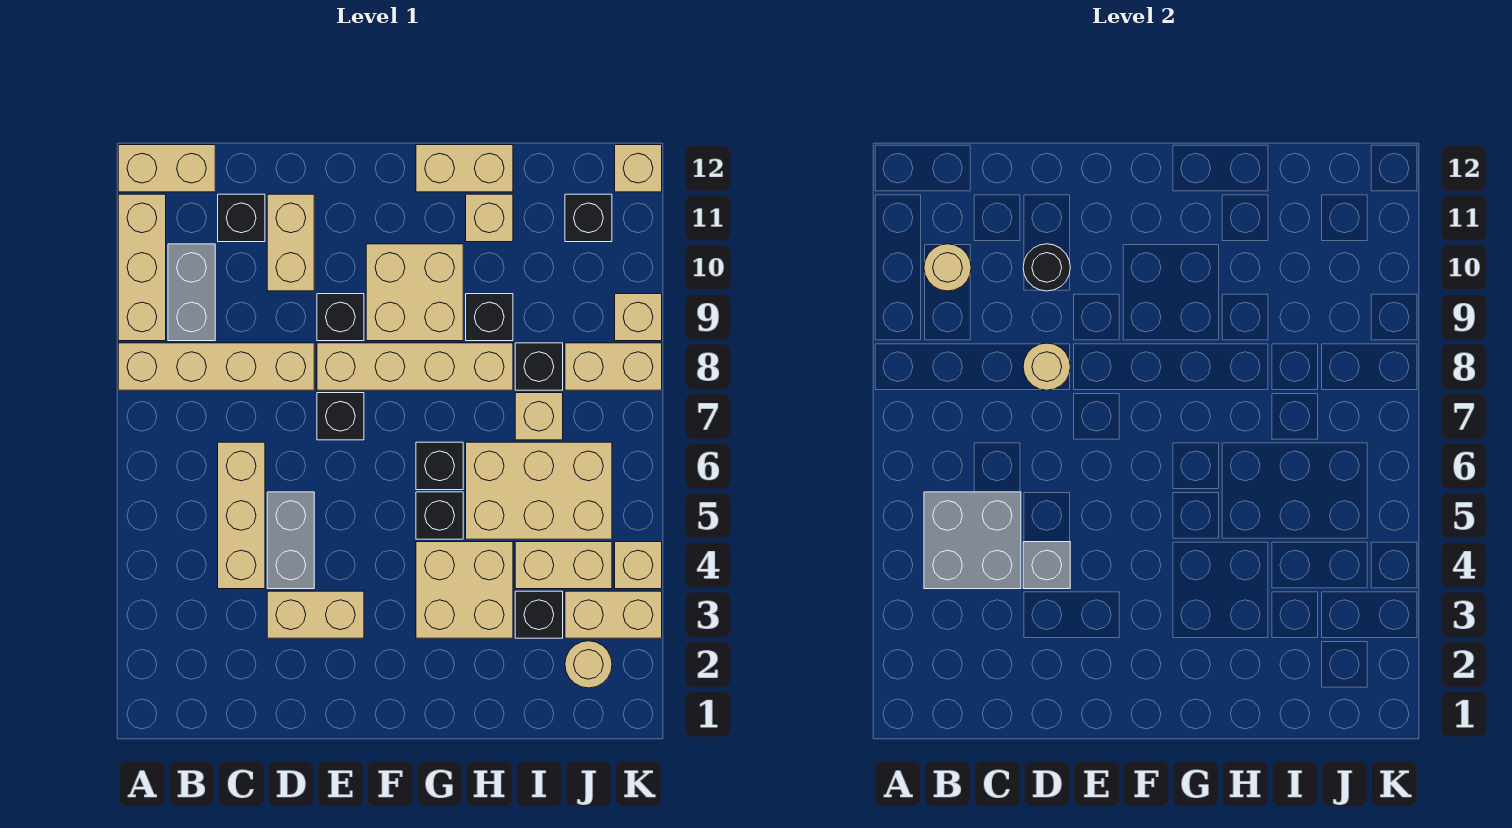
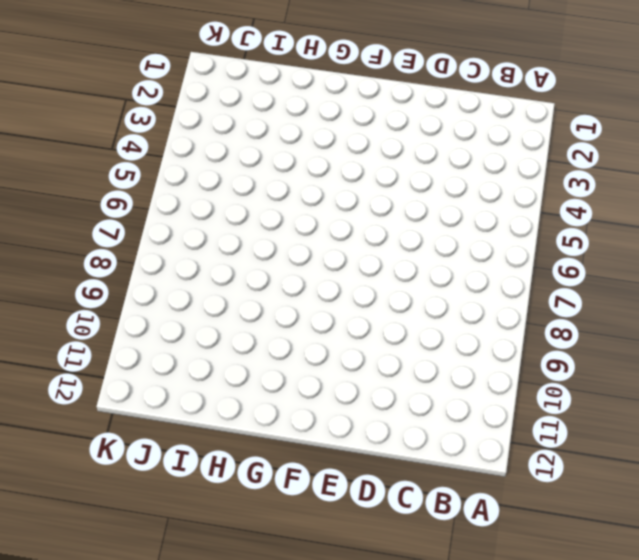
none -> tan 1x4 brick [118,343,314,390]
none -> tan 1x3 brick [118,194,166,341]
none -> tan 1x2 brick [118,145,215,192]
none -> grey 1x2 brick [168,244,215,341]

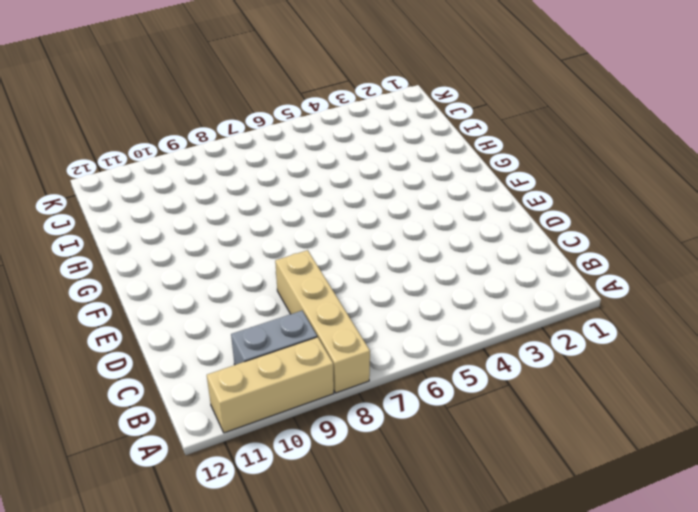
none -> tan 1x2 brick [118,145,215,192]
none -> tan 1x3 brick [218,442,265,589]
none -> black 1x1 brick [218,194,265,242]
none -> tan 1x2 brick [267,591,364,638]

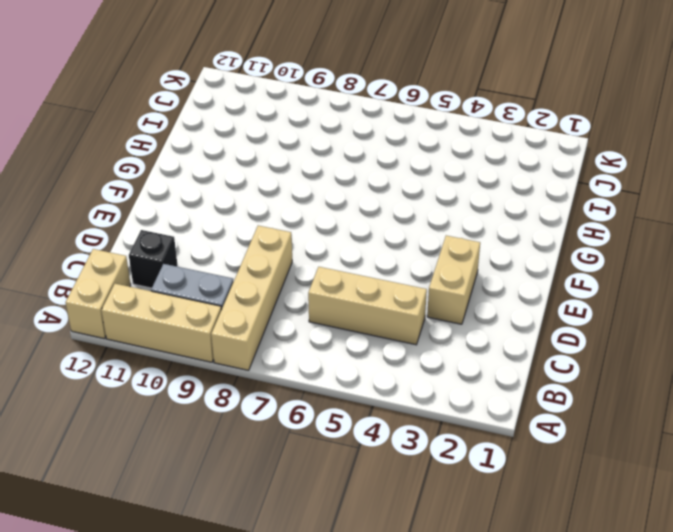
none -> grey 1x2 brick [267,492,314,589]
none -> tan 1x2 brick [267,194,314,291]
none -> black 1x1 brick [317,393,364,440]
none -> tan 1x4 brick [317,343,513,390]

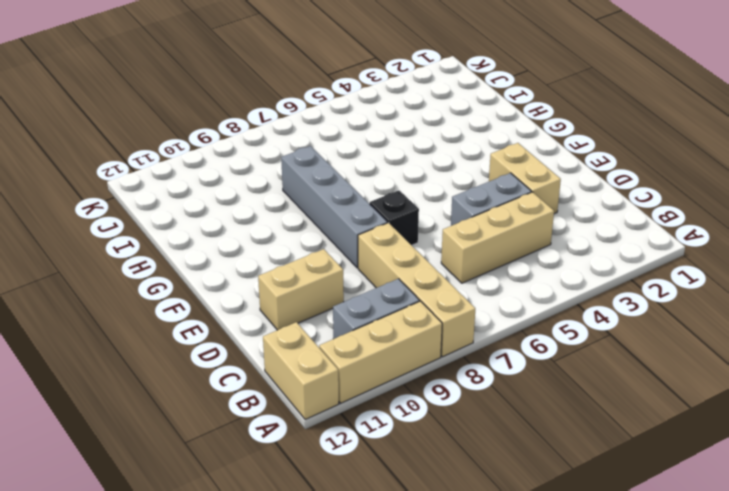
grey 1x4 brick [281,146,388,268] -> tan 1x4 brick [317,343,513,390]
none -> black 1x1 brick [218,194,265,242]
none -> black 1x1 brick [317,294,364,341]
none -> tan 2x2 brick [366,244,463,341]
none -> tan 2x2 brick [416,542,513,638]

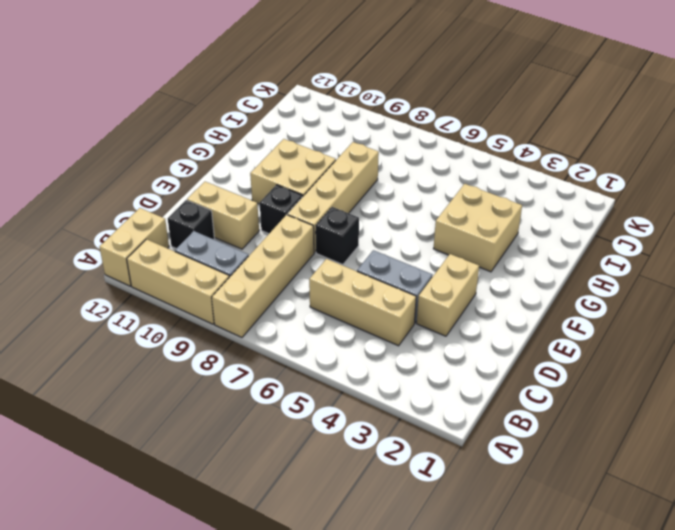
none -> black 1x1 brick [416,492,463,539]
none -> black 1x1 brick [416,442,463,490]
none -> tan 1x2 brick [416,145,513,192]
none -> tan 2x3 brick [466,442,612,539]

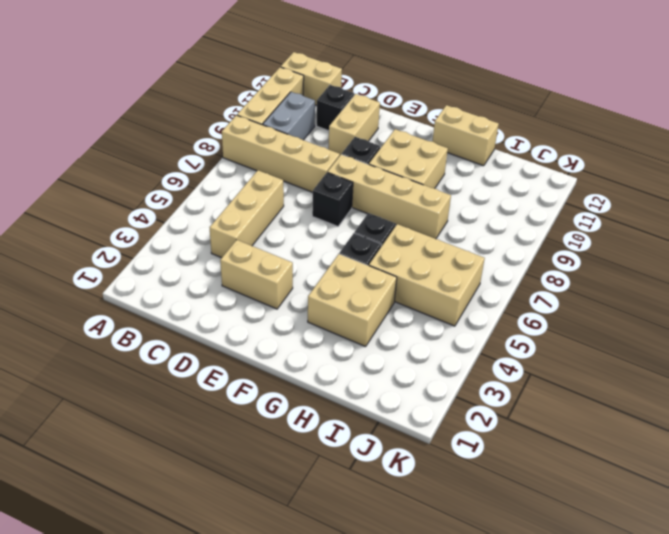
none -> grey 1x2 brick [267,492,314,589]
none -> black 1x1 brick [466,294,513,341]
none -> tan 1x1 brick [466,194,513,242]
none -> black 1x1 brick [515,591,563,638]

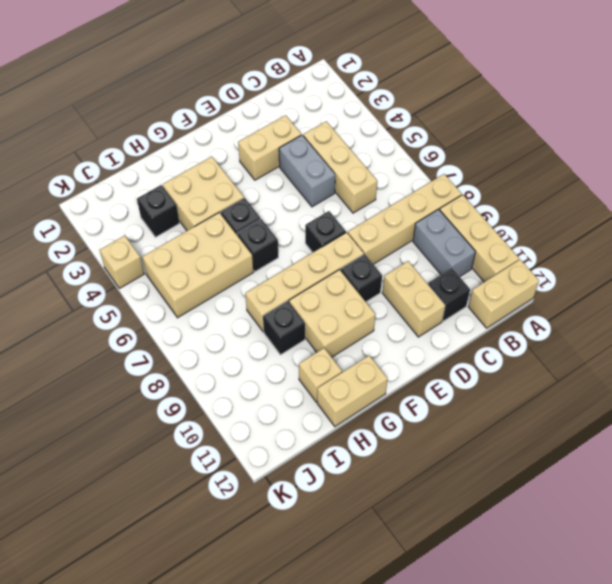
none -> tan 1x2 brick [515,542,612,589]
none -> tan 1x1 brick [515,393,563,440]
none -> black 1x1 brick [515,343,563,390]
none -> tan 1x1 round brick [565,641,612,688]

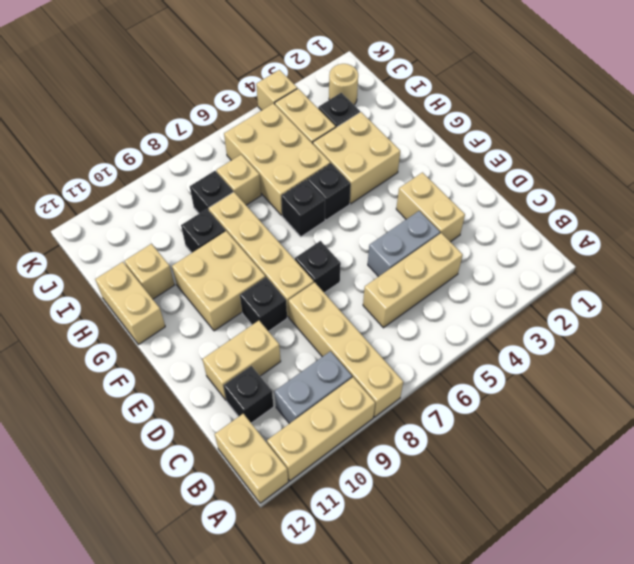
none -> tan 1x2 brick [565,591,662,638]
none -> tan 1x2 brick [565,343,662,390]
none -> black 1x1 brick [565,194,612,242]
none -> tan 1x1 brick [615,294,662,341]

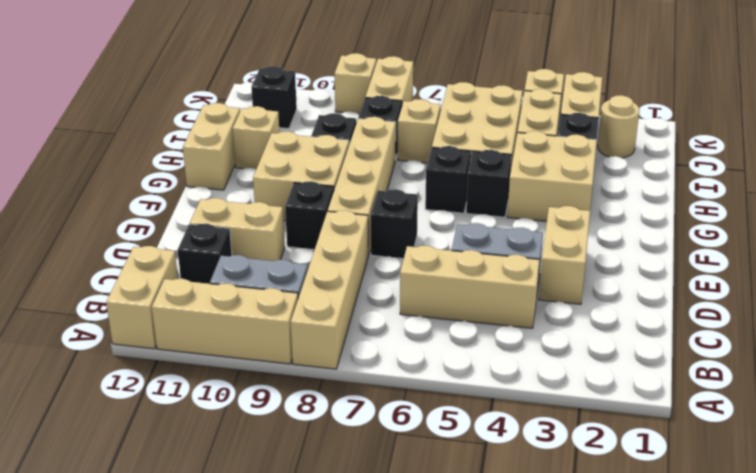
none -> tan 1x1 brick [615,145,662,192]
none -> grey 2x2 brick [924,492,1021,589]
none -> tan 1x1 round brick [924,244,971,291]
none -> grey 1x1 brick [1023,542,1070,589]

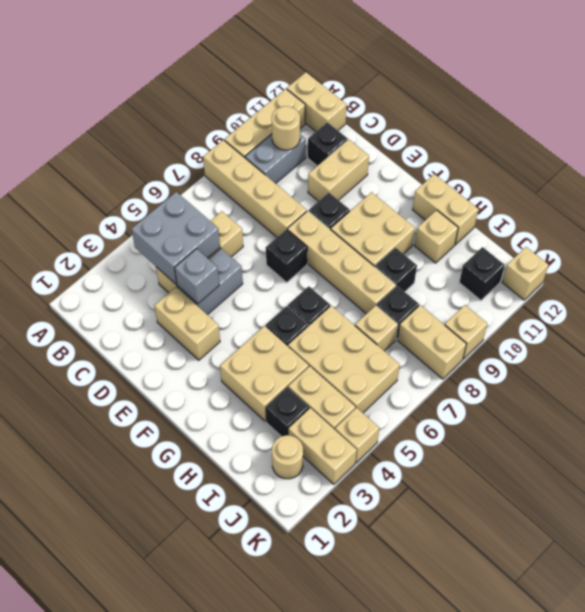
none -> tan 1x1 round brick [1023,343,1070,390]
none -> black 1x1 round brick [1023,244,1070,291]

